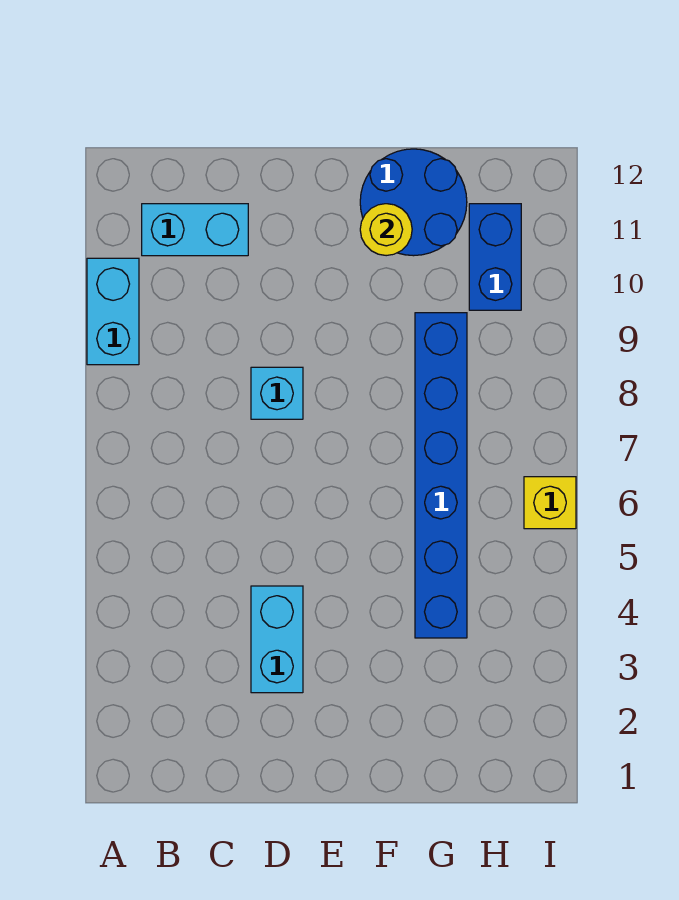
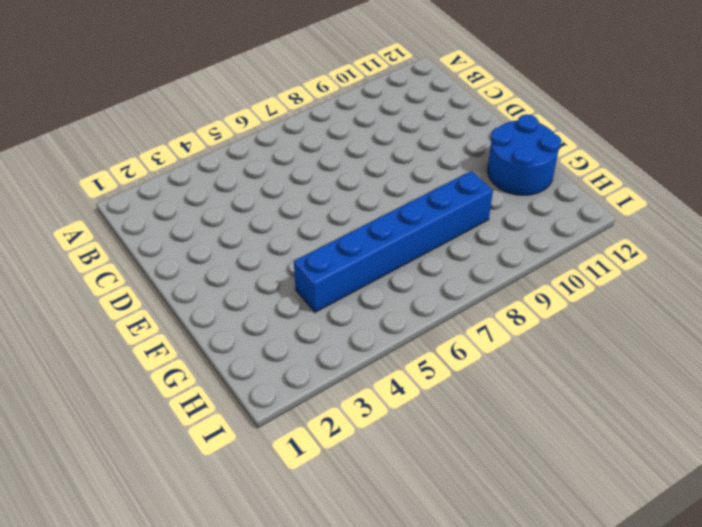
none -> cyan 1x2 brick [87,258,139,365]
none -> cyan 1x2 brick [142,204,248,256]

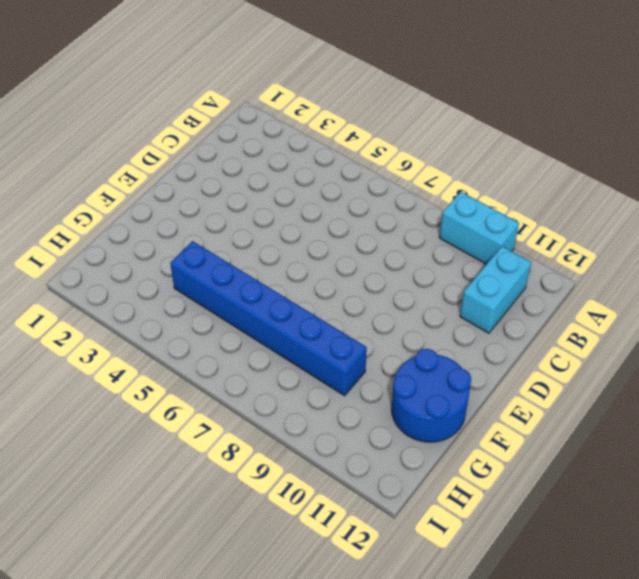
none -> cyan 1x2 brick [251,586,303,693]
none -> cyan 1x1 brick [251,367,303,419]

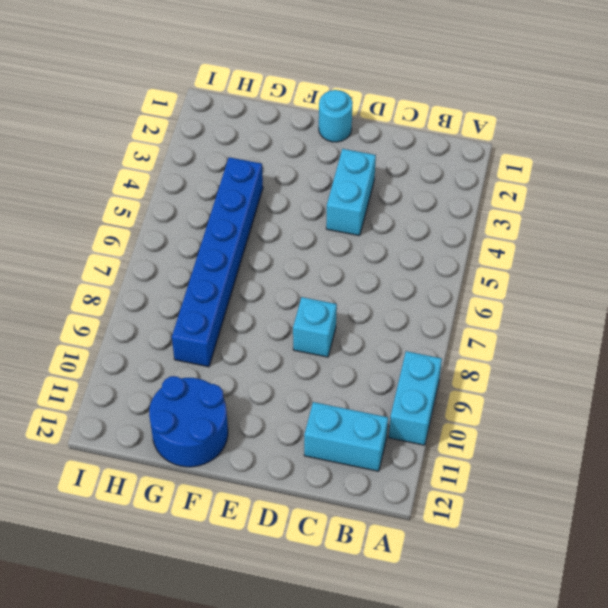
cyan 1x1 round brick [319,90,353,142] -> none
none -> blue 1x2 brick [469,204,521,310]
none -> yellow 1x1 brick [524,477,576,529]

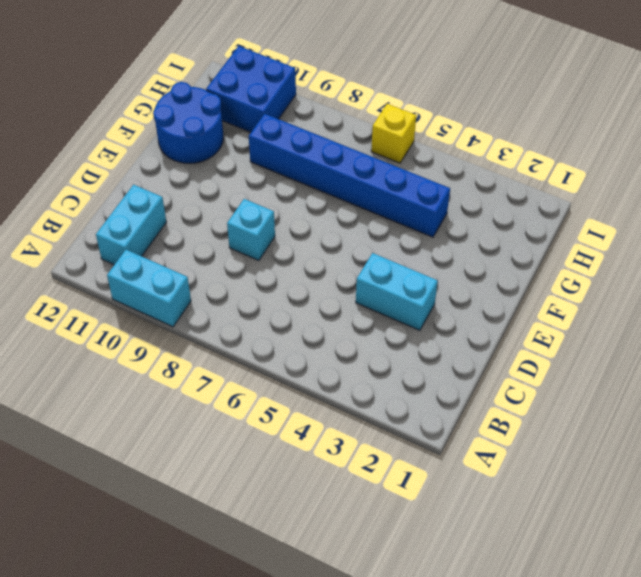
blue 2x2 brick [206,46,296,132] -> blue 1x2 brick [469,204,521,310]
none -> yellow 1x1 round brick [360,204,412,256]

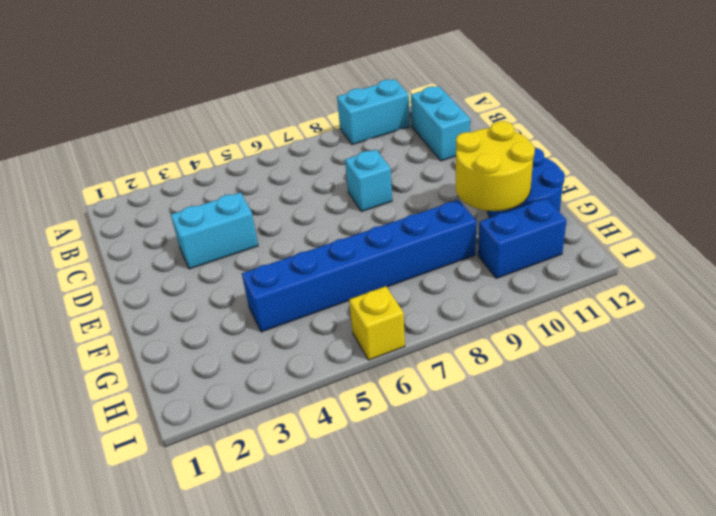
yellow 2x2 round brick [456,121,535,211] -> yellow 1x1 round brick [360,204,412,256]

